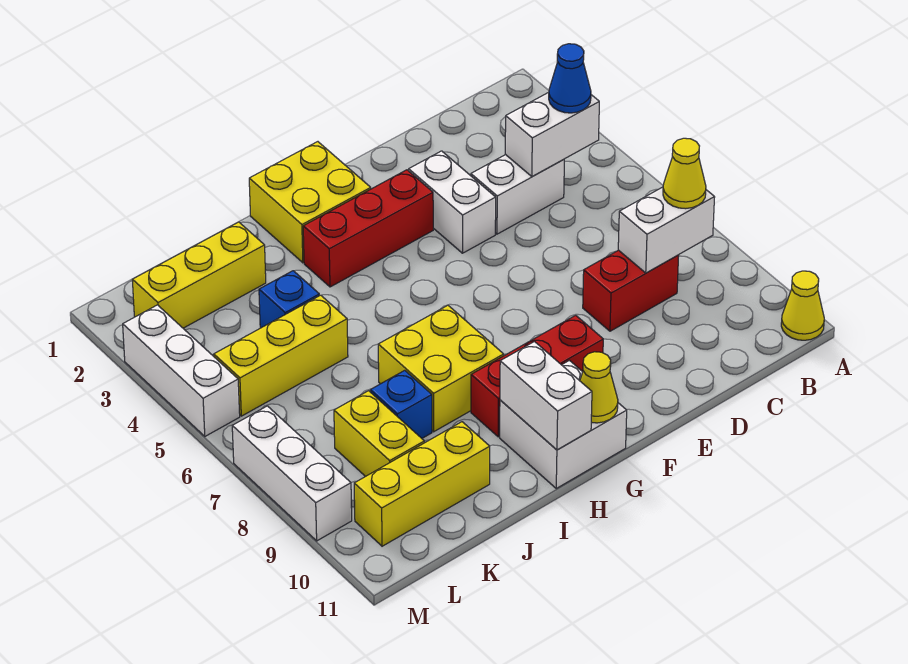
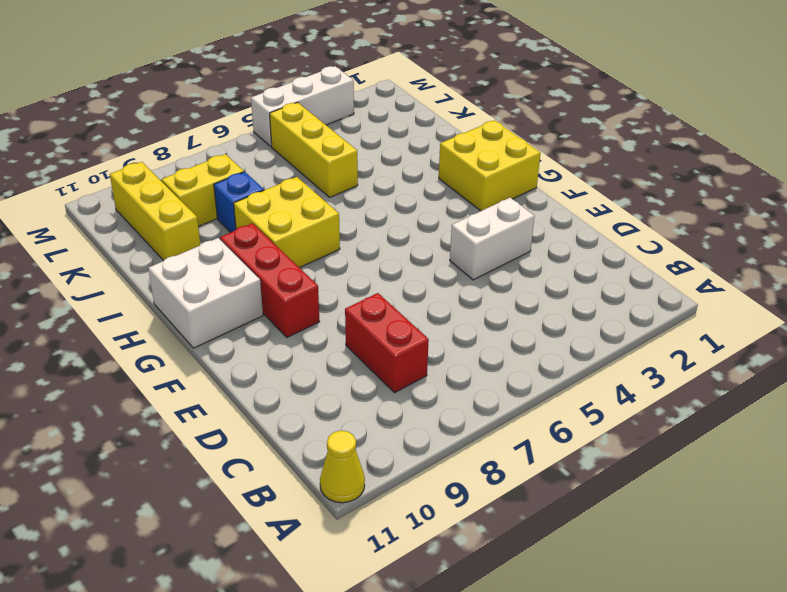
none -> white 1x2 brick [471,155,564,234]
none -> red 1x3 brick [303,170,433,287]
none -> yellow 1x3 brick [132,222,266,328]

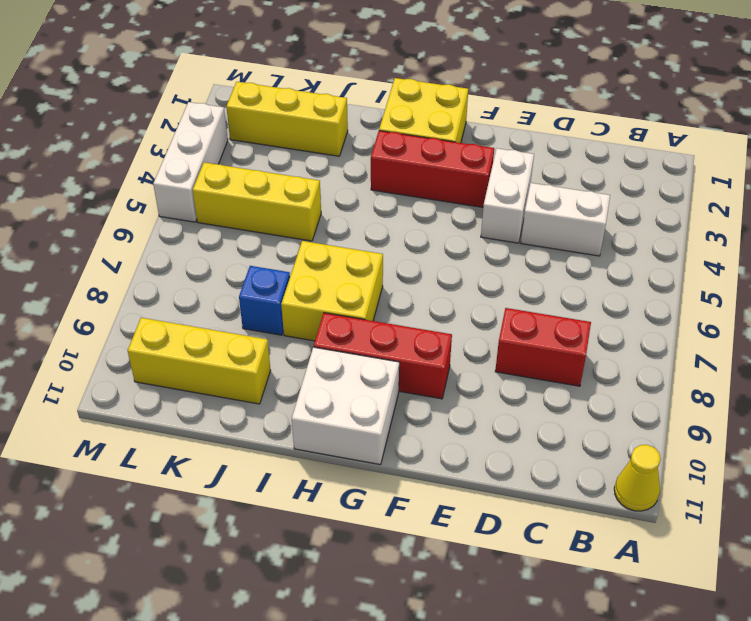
none -> blue 1x1 brick [259,271,319,328]
none -> yellow 1x2 brick [334,391,424,477]
none -> white 1x3 brick [232,406,352,541]

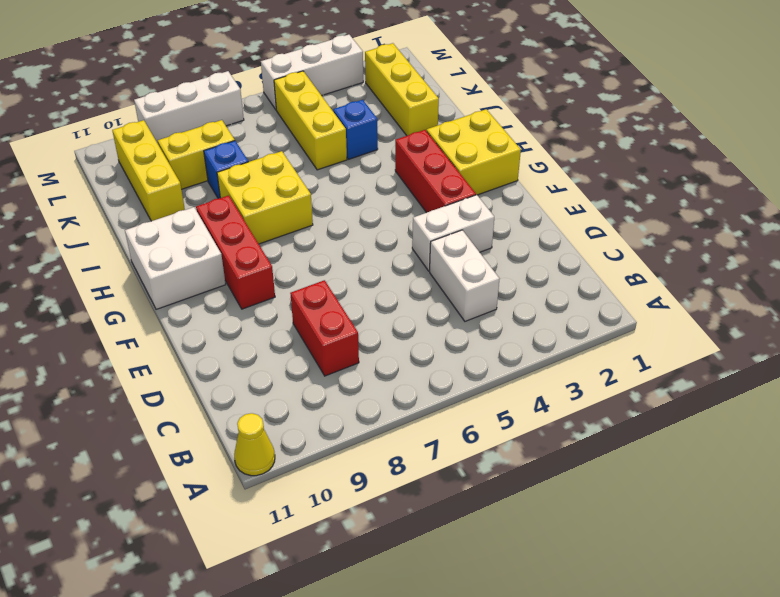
none -> white 1x2 brick [505,92,599,177]
none -> white 1x2 brick [618,187,715,273]
none -> yellow 1x1 cone [580,352,618,423]

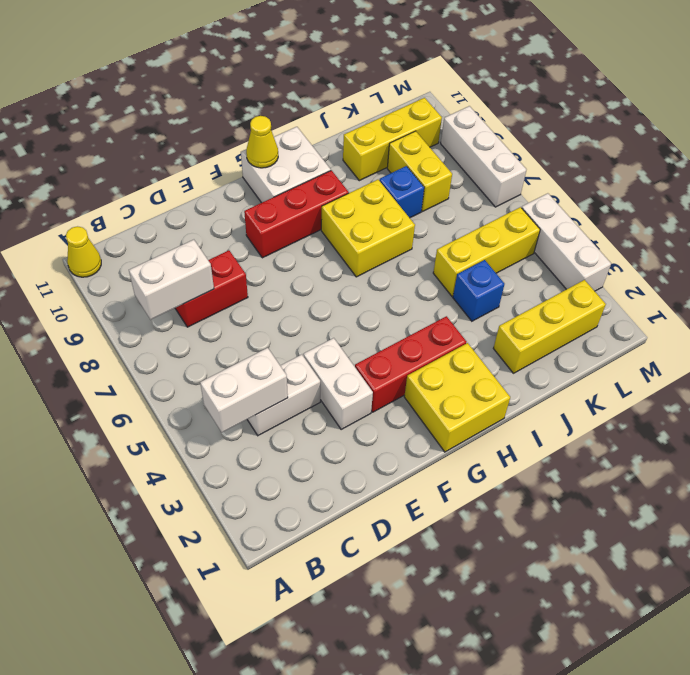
none -> white 1x2 brick [500,342,592,450]
none -> blue 1x1 cone [549,44,591,113]
none -> yellow 1x1 cone [663,138,706,209]

